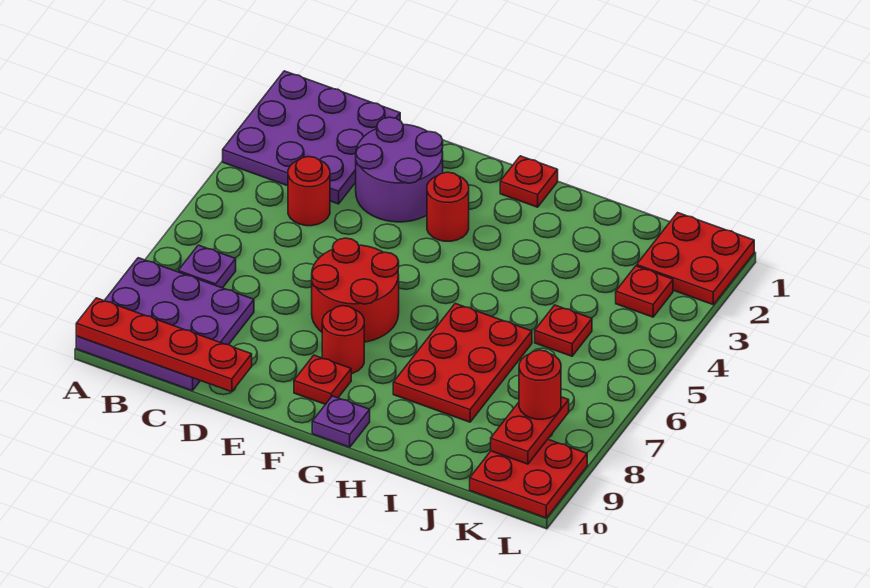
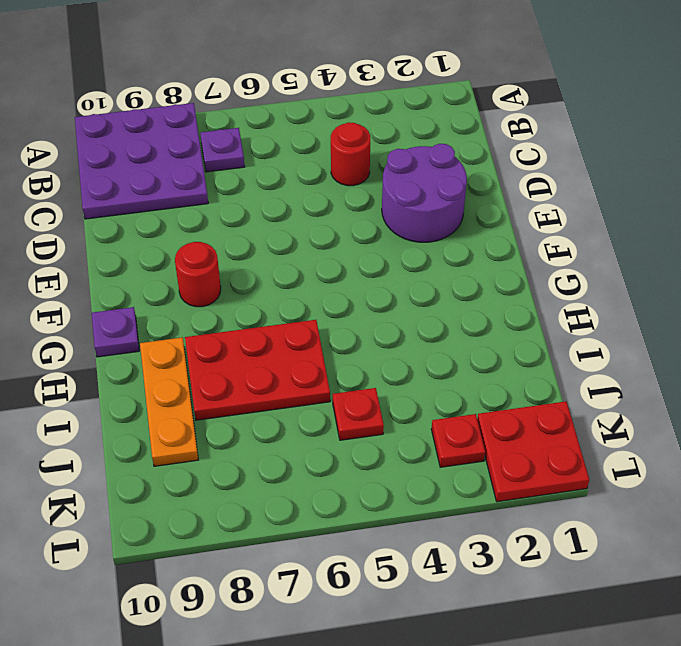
orange 1x3 plate [140,337,198,466] -> none
none -> purple 3x3 plate [223,71,400,204]
none -> red 2x2 round brick [312,238,399,342]
none -> red 1x1 round brick [427,172,469,241]

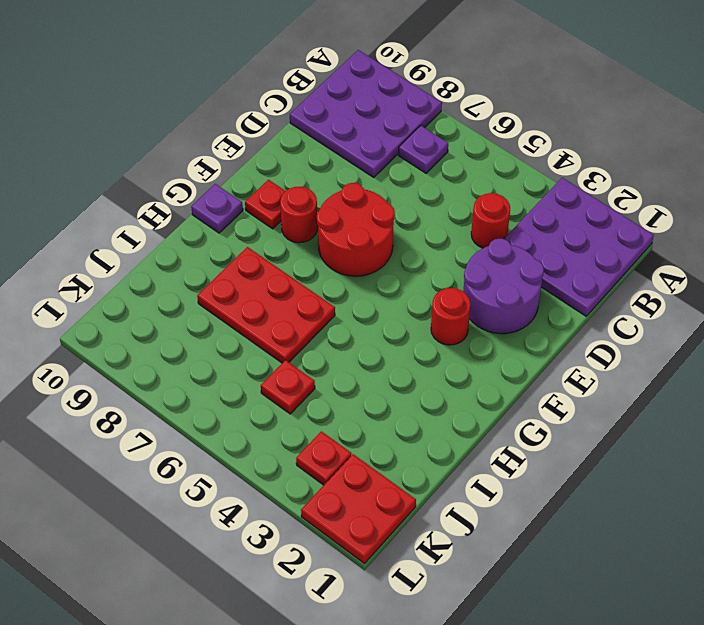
none -> red 1x1 plate [500,156,558,207]
none -> red 2x2 plate [470,439,587,518]
none -> red 1x4 plate [76,298,252,392]

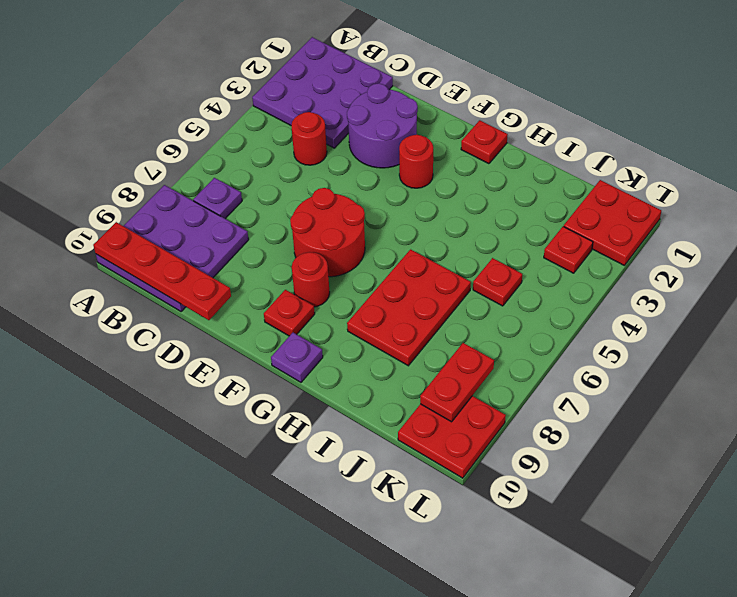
none -> red 1x1 round brick [519,350,561,419]

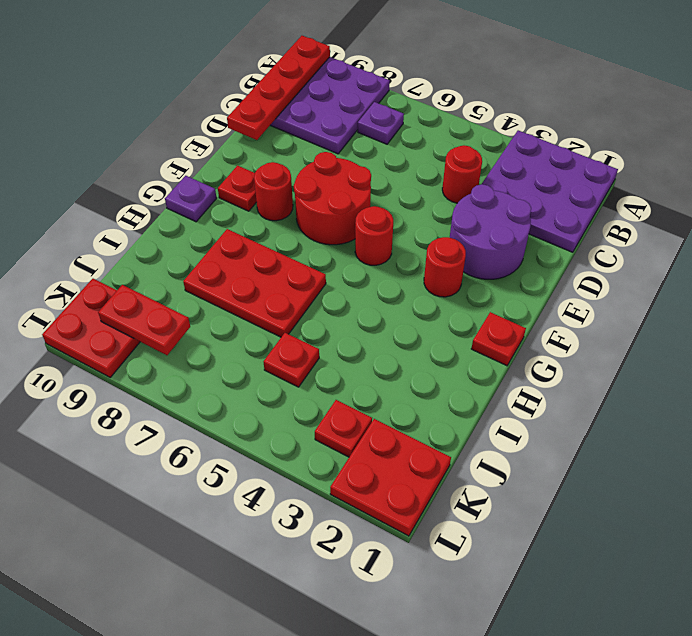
red 1x1 round brick [355,206,393,265] -> red 1x1 round brick moved to [519,350,561,419]

